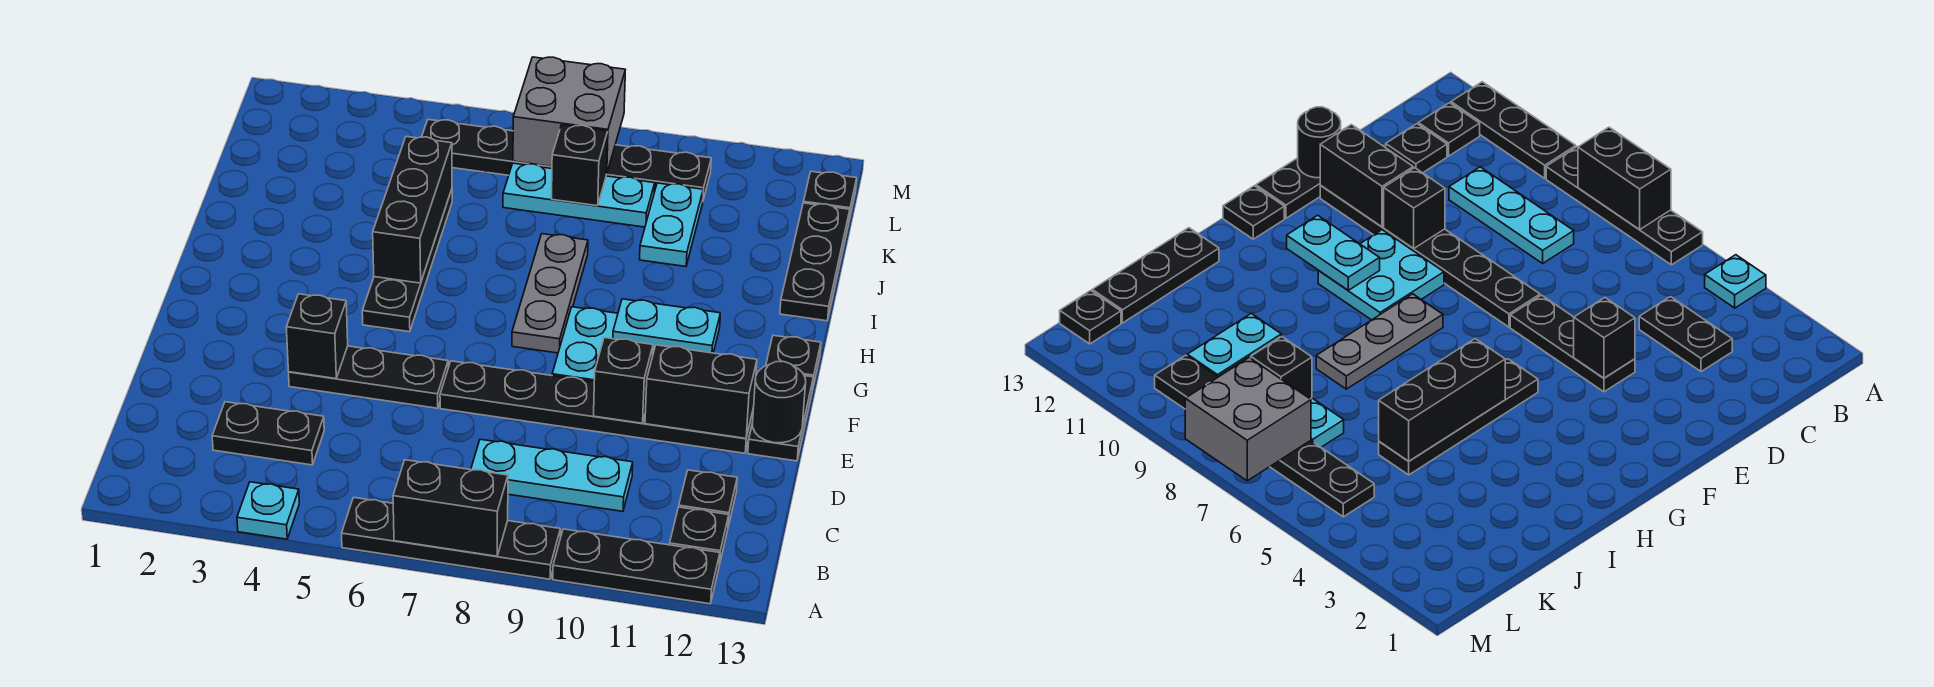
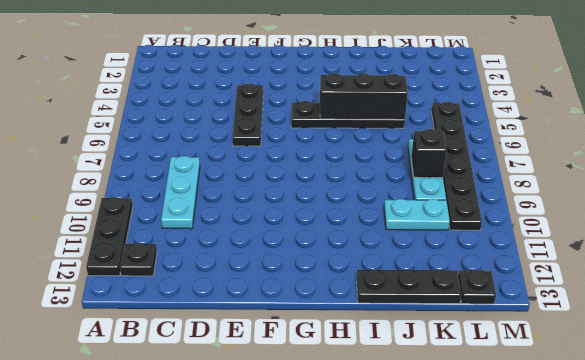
none -> cyan 1x1 plate [237,482,299,539]
none -> black 1x4 plate [342,497,560,579]
none -> black 1x2 plate [212,402,324,465]

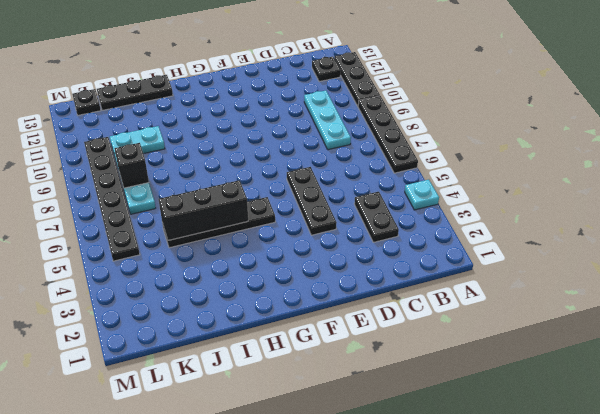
none -> black 1x1 plate [679,470,737,526]
none -> black 1x6 plate [440,361,754,453]
none -> black 1x2 plate [748,376,813,461]

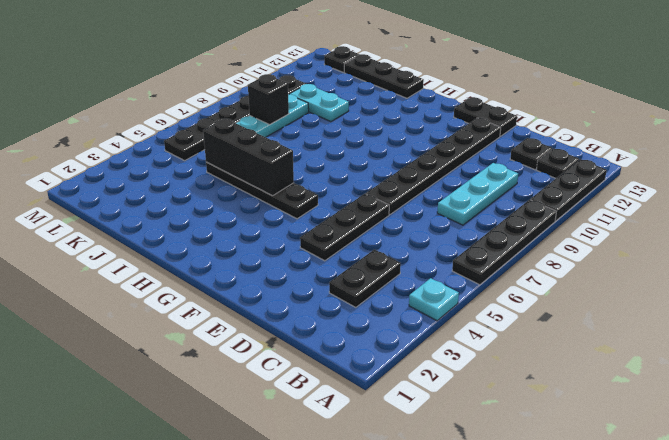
none -> cyan 2x2 plate [552,307,654,382]
none -> grey 1x3 plate [512,234,588,353]
none -> black 1x1 plate [766,335,821,386]

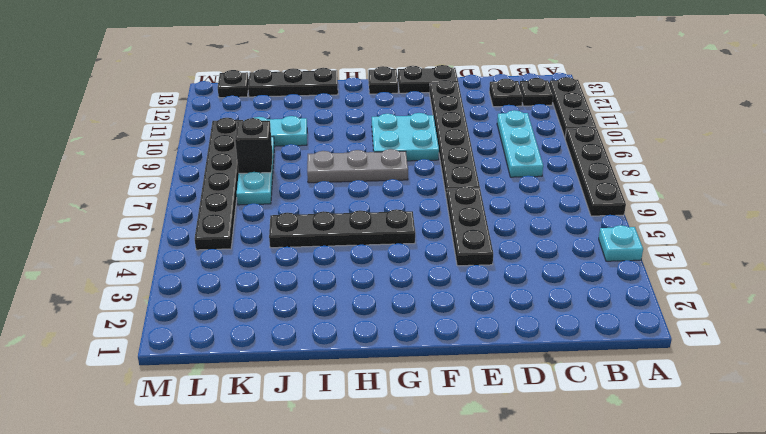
none -> black 1x2 plate [212,402,324,465]
none -> black 1x2 brick [393,460,508,556]
none -> black 1x1 brick [286,294,348,379]

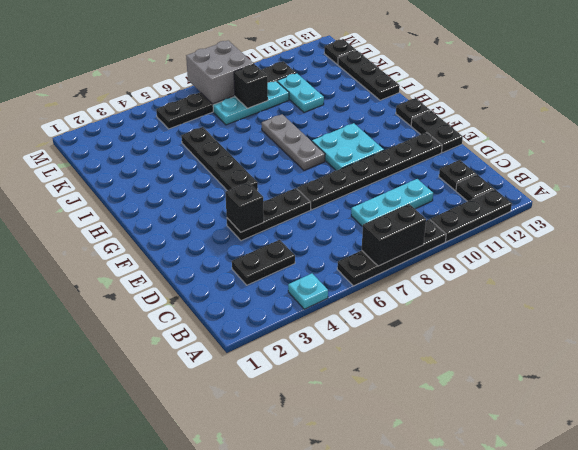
none -> black 1x1 brick [594,338,653,423]
none -> black 1x2 brick [645,345,757,438]
none -> black 1x1 round brick [753,361,806,443]

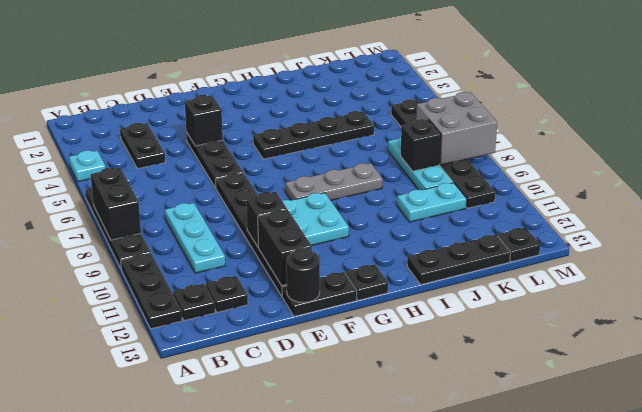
none -> cyan 1x2 plate [613,299,720,353]
none -> black 1x3 brick [373,137,452,283]

